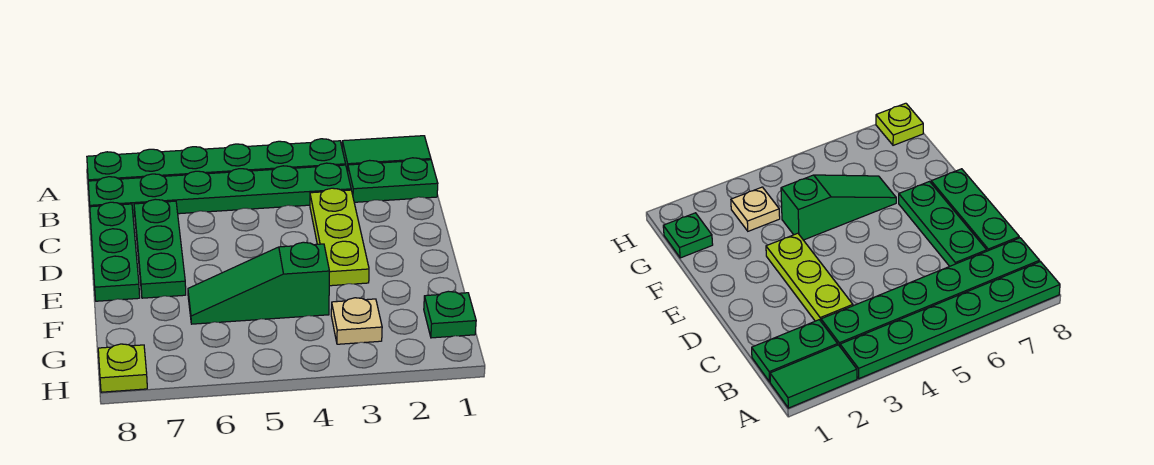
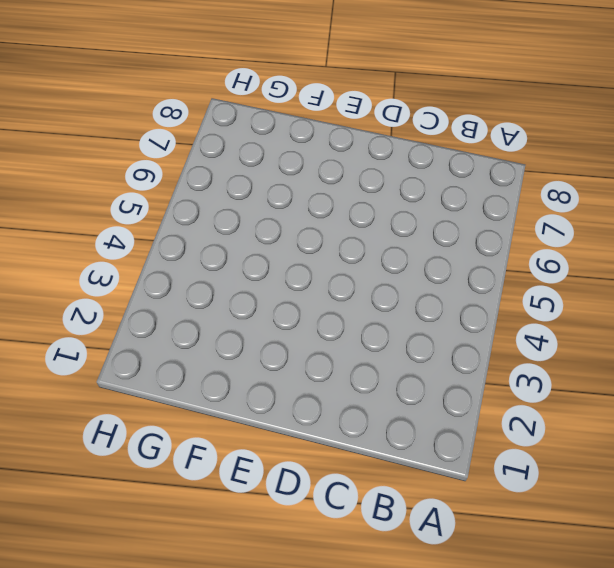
none -> green 1x2 tile [342,136,431,172]
none -> green 1x6 plate [87,139,346,181]

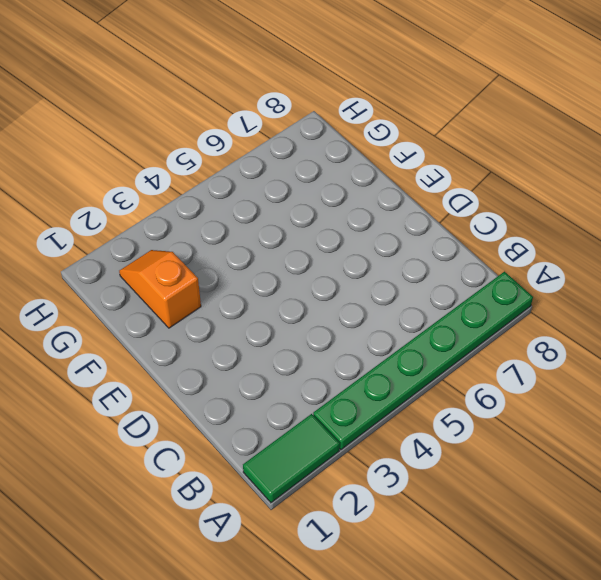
orange 1x2 slope [119,250,201,328] -> none
none -> green 1x2 plate [348,158,438,202]
none -> green 1x6 plate [88,163,351,216]

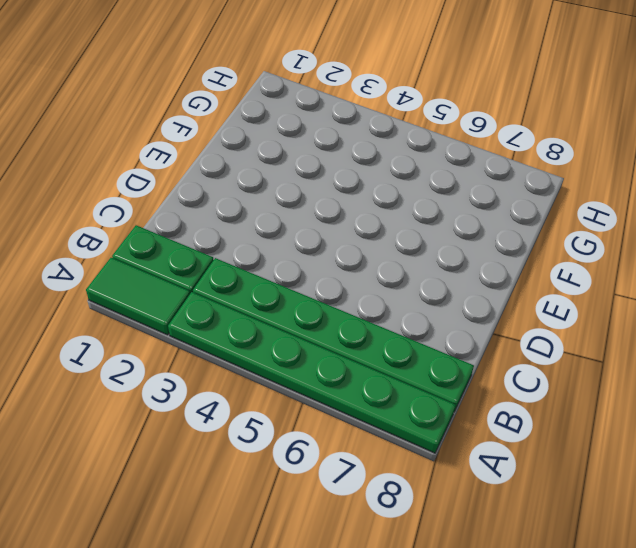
none -> lime 1x3 plate [310,188,369,286]
none -> green 1x3 plate [134,199,186,298]

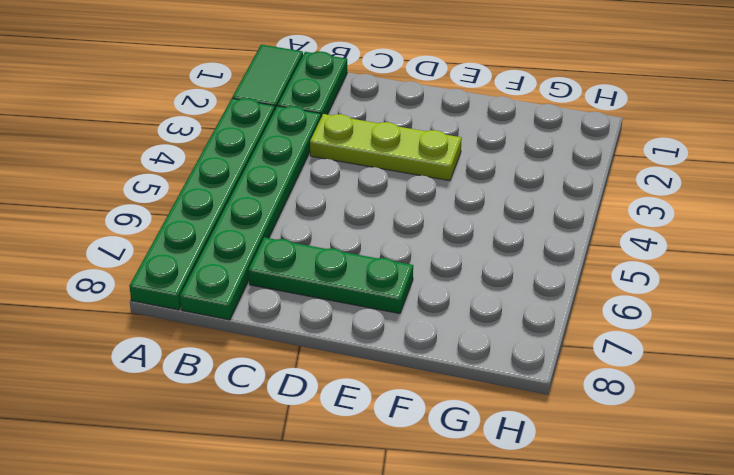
none -> green 1x3 plate [90,202,140,301]
none -> green 1x3 slope [188,242,330,324]

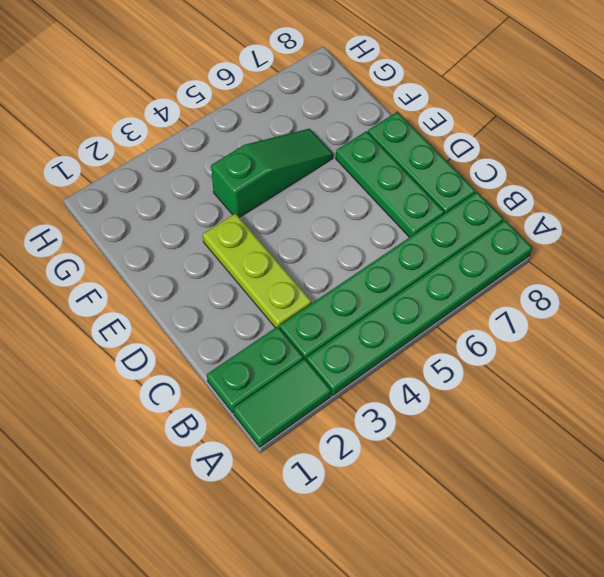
none -> green 1x1 plate [424,291,476,338]
none -> tan 1x1 plate [331,298,382,344]

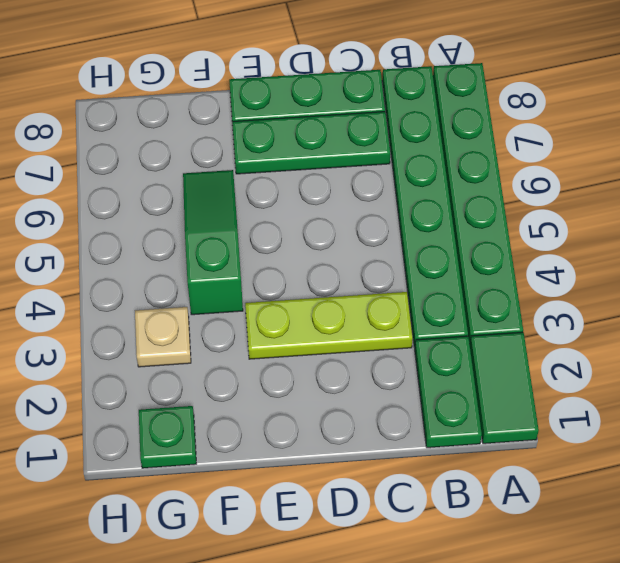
none -> lime 1x1 plate [98,344,147,392]

